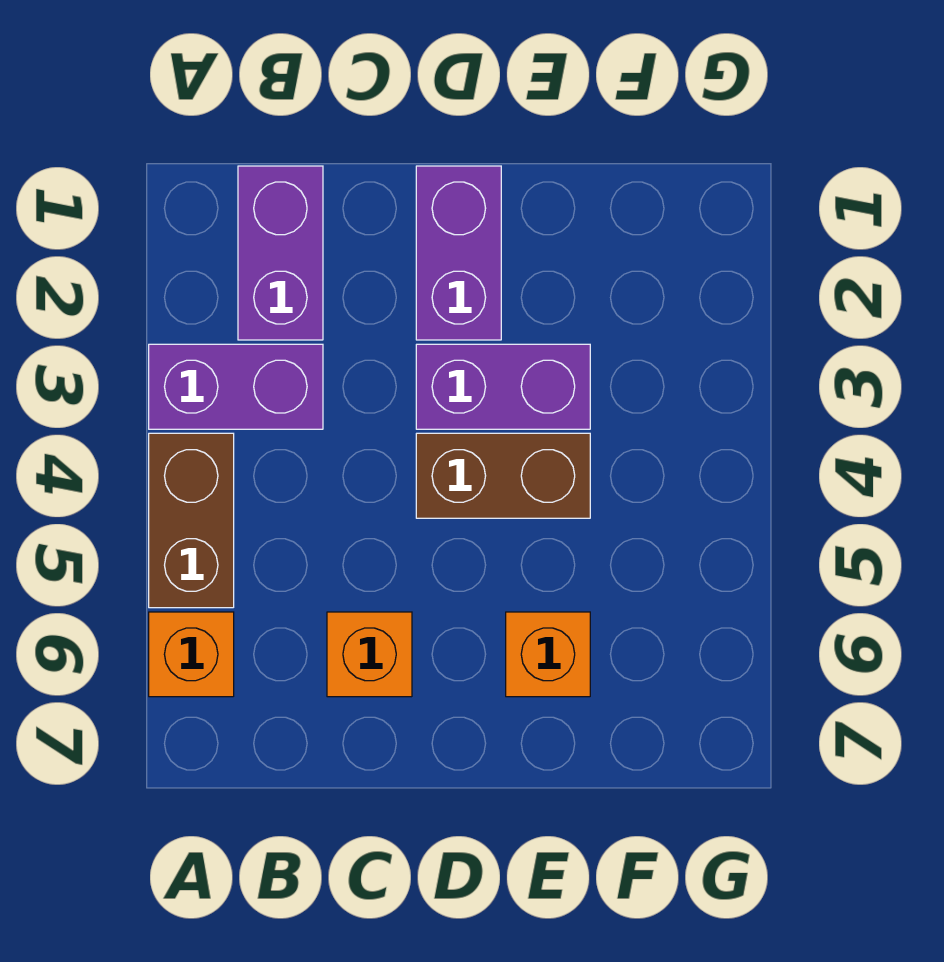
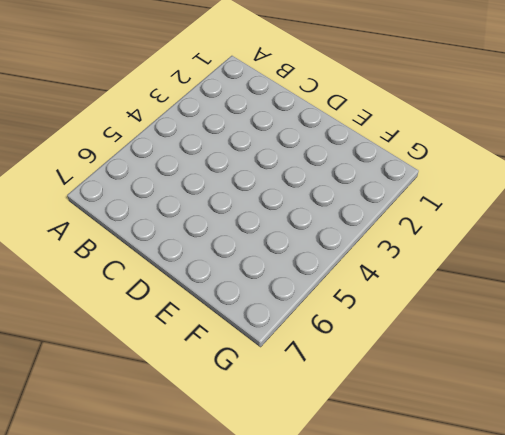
none -> purple 1x2 brick [149,344,323,429]
none -> brown 1x2 brick [149,433,234,608]

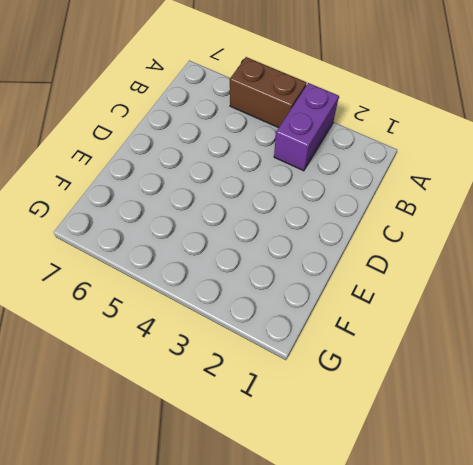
none -> orange 1x1 brick [149,612,234,697]
none -> purple 1x2 brick [238,166,323,340]

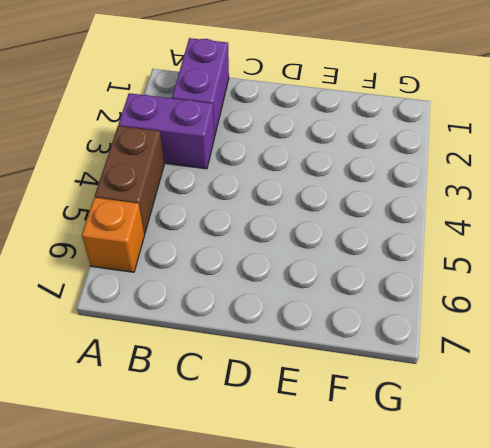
none -> orange 1x1 brick [327,612,412,697]
none -> purple 1x2 brick [416,166,501,340]

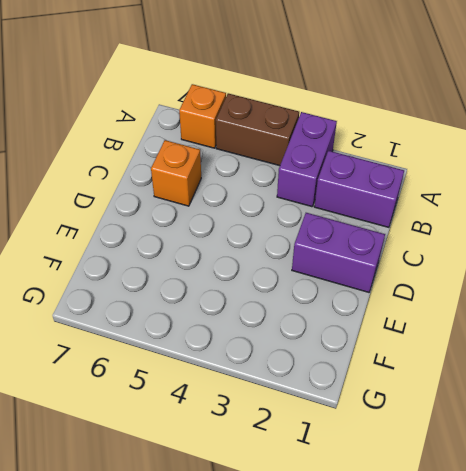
none -> purple 1x2 brick [416,344,590,429]
none -> brown 1x2 brick [416,433,590,518]

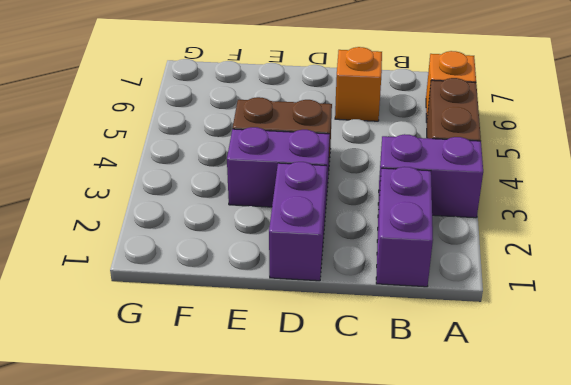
none -> orange 1x1 brick [506,612,590,697]

